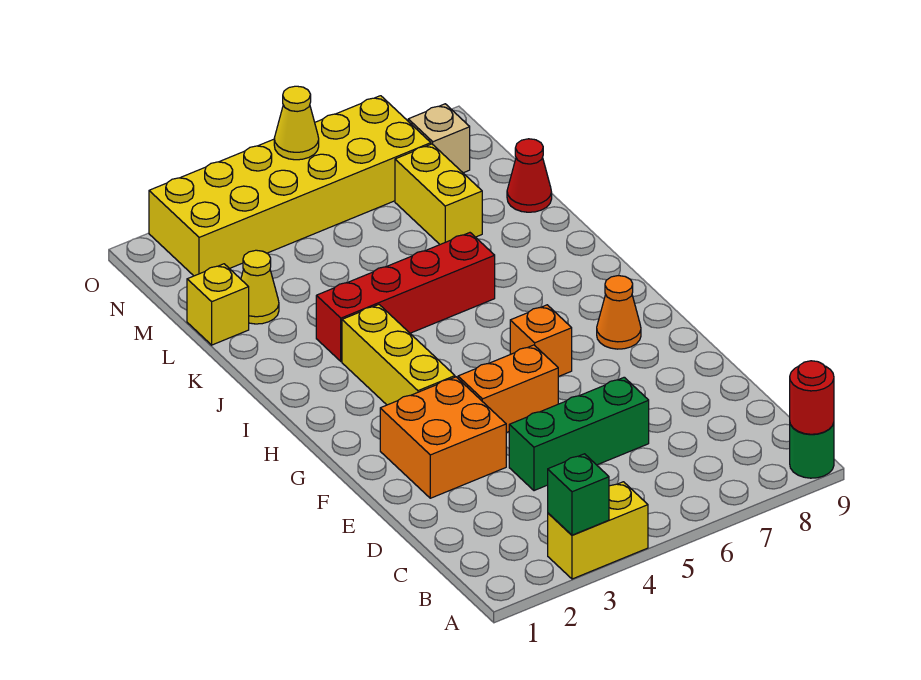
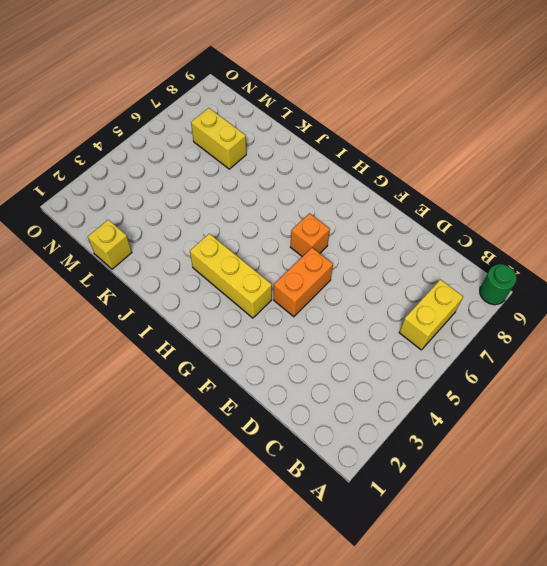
yellow 1x2 brick [399,280,463,350] -> yellow 1x2 brick moved to [548,482,648,579]
none -> green 1x3 brick [509,377,649,491]
none -> orange 2x2 brick [380,377,506,498]
none -> orange 1x1 cone [597,276,641,349]

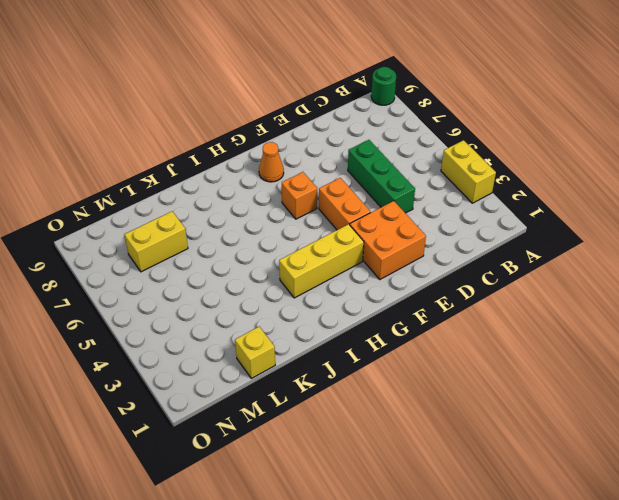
none -> red 1x4 brick [316,233,495,361]
none -> yellow 1x1 cone [241,250,279,324]
none -> red 1x1 cone [507,139,552,212]

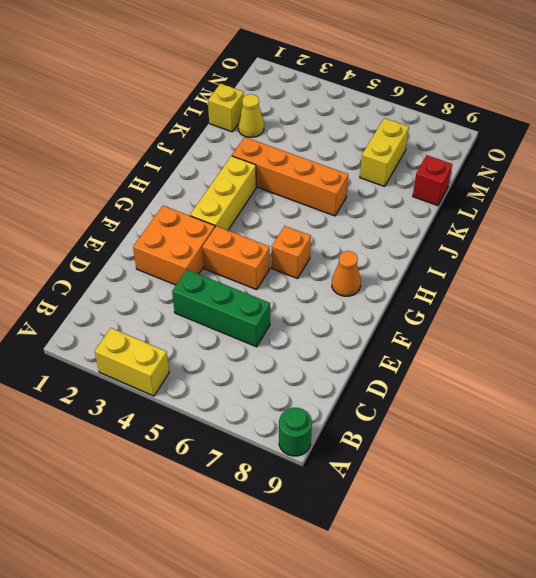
orange 1x4 brick [232,137,348,216] -> red 1x4 brick [316,233,495,361]
red 1x1 brick [413,155,452,206] -> red 1x1 cone [507,139,552,212]
none -> yellow 2x6 brick [149,96,431,276]
none -> tan 1x1 brick [408,104,470,173]
none -> green 1x1 brick [548,454,609,535]

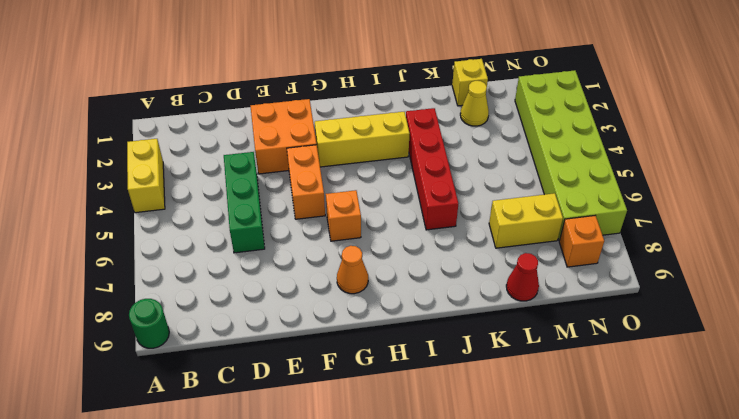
lime 2x6 brick [515,70,627,241] -> yellow 2x6 brick [149,96,431,276]
orange 1x1 brick [559,216,604,267] -> tan 1x1 brick [408,104,470,173]
none -> green 1x1 brick [548,454,609,535]
none -> red 1x1 round brick [790,361,834,434]
none -> yellow 1x1 cone [274,86,319,160]

